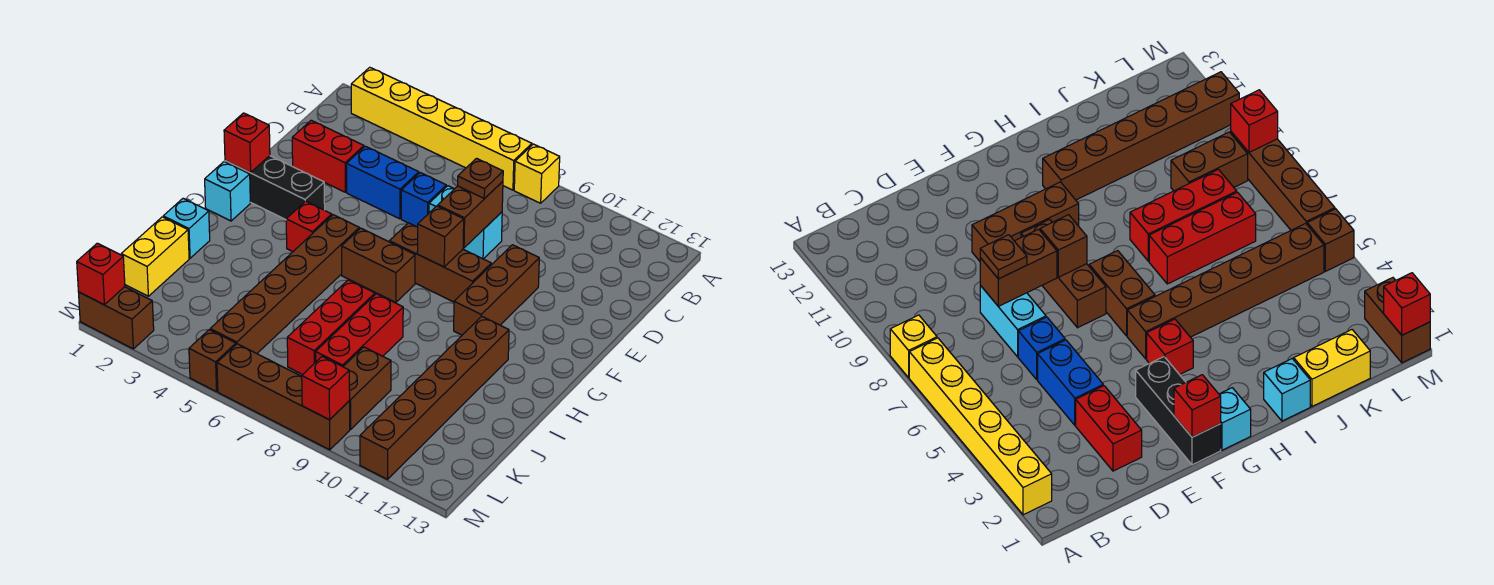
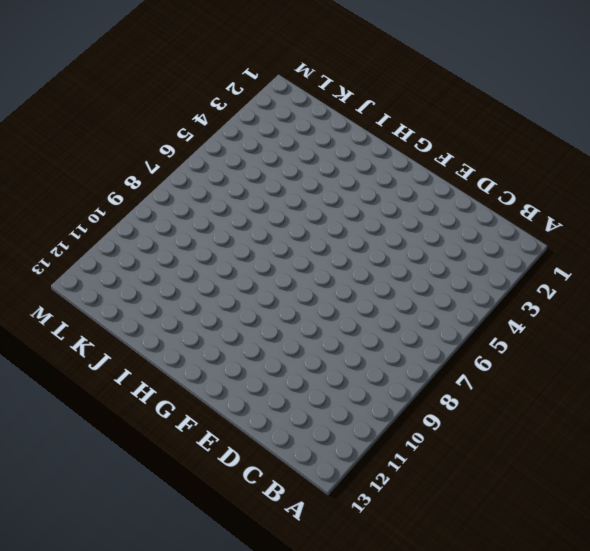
none -> yellow 1x6 brick [351,67,532,190]
none -> yellow 1x1 brick [514,144,560,203]
none -> red 1x2 brick [292,120,364,192]

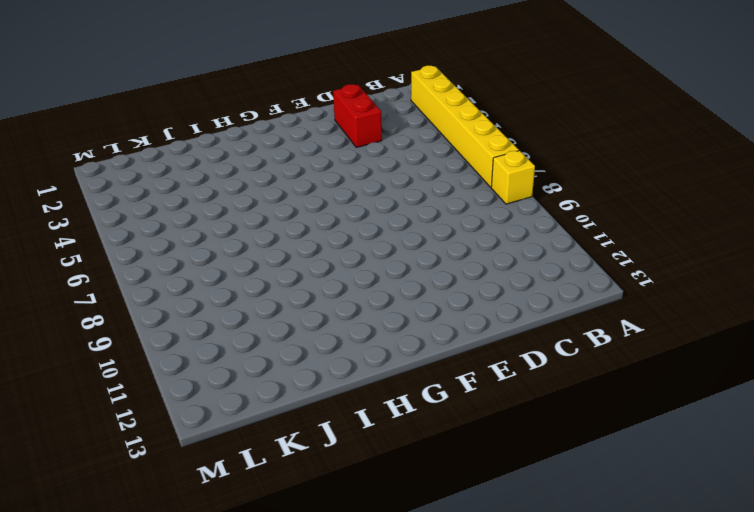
none -> blue 1x2 brick [346,146,419,219]
none -> blue 1x1 brick [401,173,446,227]
none -> cyan 1x2 brick [429,186,502,259]

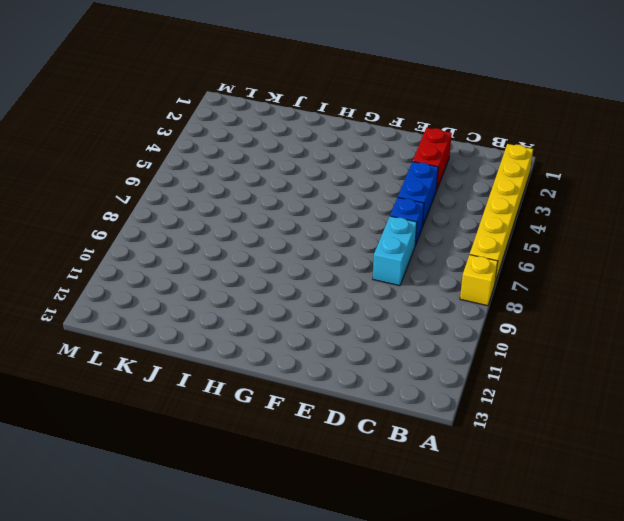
none -> brown 1x3 brick [454,245,539,335]
none -> black 1x3 brick [225,156,325,220]
none -> brown 1x3 brick [389,223,491,302]

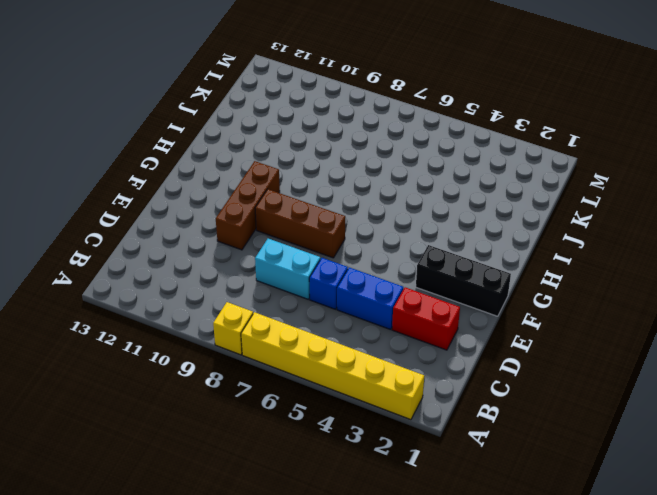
none -> cyan 1x1 brick [205,162,250,221]
none -> red 1x1 brick [286,201,332,252]
none -> brown 1x6 brick [210,215,359,354]

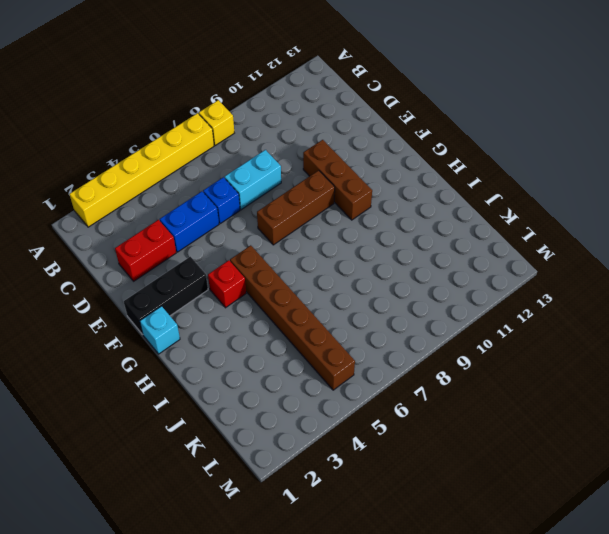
none -> brown 1x2 brick [342,228,415,302]
none -> brown 1x6 brick [360,316,509,479]
none -> cyan 1x1 brick [163,198,210,258]

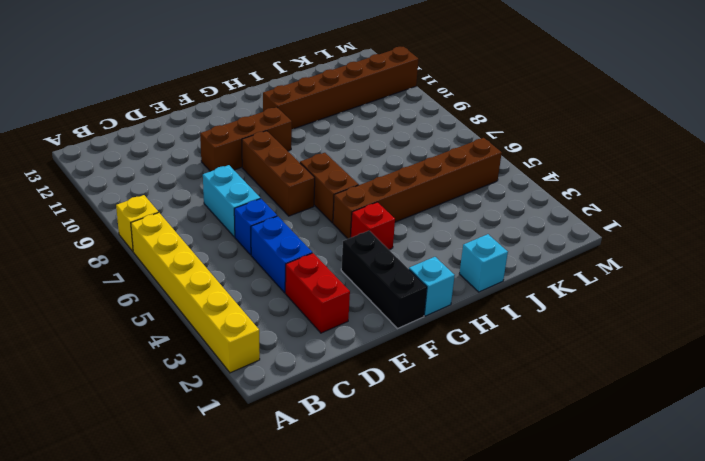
none -> red 1x3 brick [287,280,375,375]
none -> red 1x3 brick [316,294,403,366]
none -> yellow 1x2 brick [121,217,189,296]

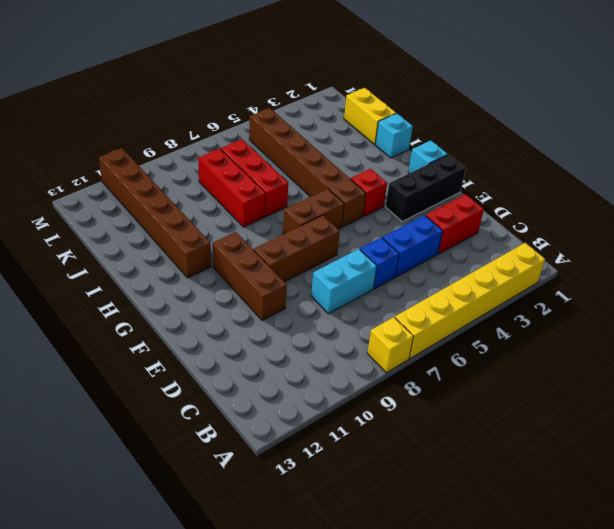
none -> brown 1x2 brick [343,347,391,429]
none -> brown 1x2 brick [79,287,154,349]
none -> brown 1x1 brick [189,330,236,392]

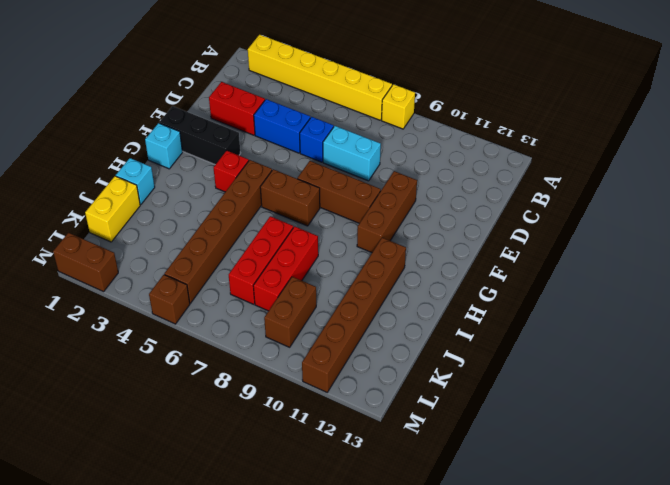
none -> brown 1x4 brick [217,344,350,450]
none -> brown 1x2 brick [438,181,503,248]
none -> red 1x1 brick [224,113,270,173]

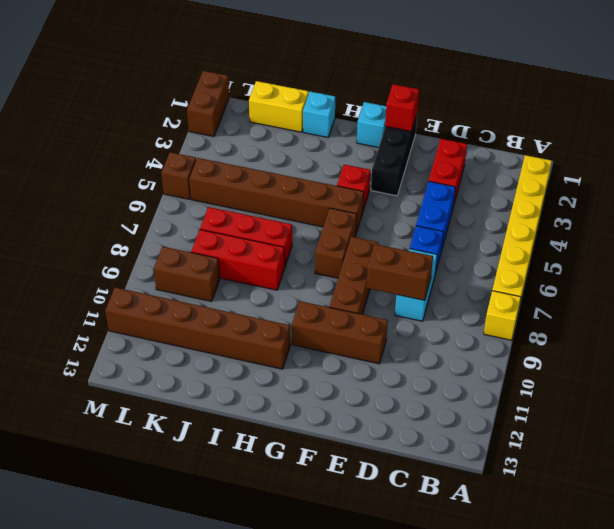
none -> brown 1x4 brick [217,344,350,450]
none -> brown 1x1 brick [417,206,464,267]
none -> red 1x1 brick [77,243,125,305]

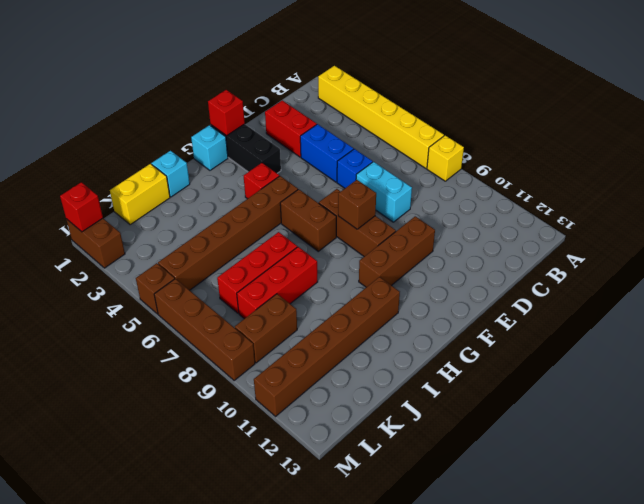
none -> brown 1x2 brick [438,181,503,248]
none -> red 1x1 brick [302,357,350,420]
none -> brown 1x1 plate [458,158,503,199]

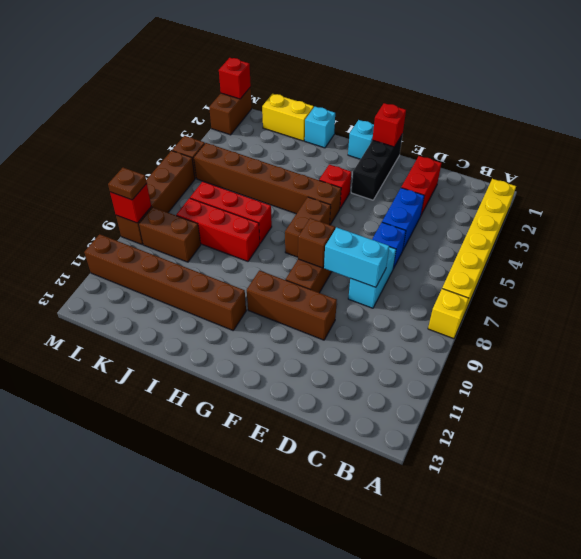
cyan 1x2 brick [324,227,389,287] -> brown 1x2 brick [438,181,503,248]
brown 1x1 plate [108,168,147,200] -> brown 1x1 plate moved to [458,158,503,199]

